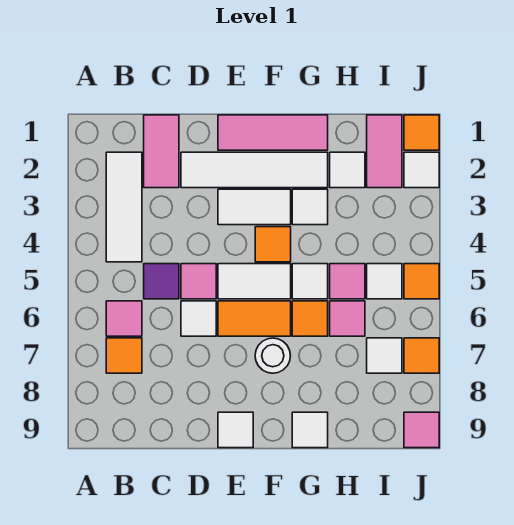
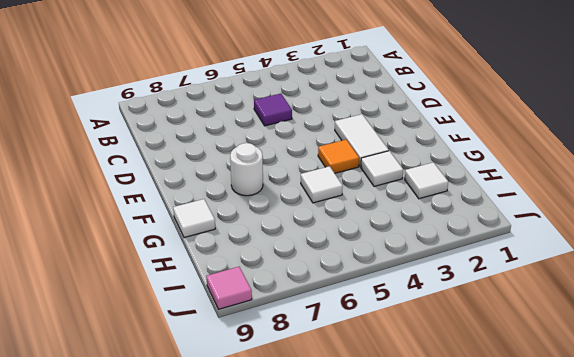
none -> white 1x3 tile [106,152,142,262]
none -> pink 1x1 tile [106,301,142,336]
none -> orange 1x1 tile [106,338,142,373]
none -> pink 1x2 tile [144,115,179,188]

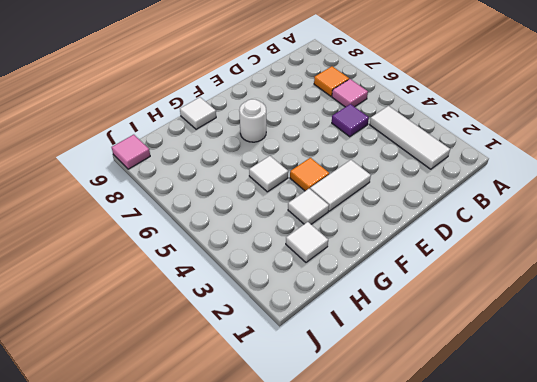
none -> pink 1x2 tile [144,115,179,188]
none -> white 1x4 tile [181,152,328,188]
none -> pink 1x1 tile [181,264,216,299]
none -> white 1x1 tile [181,301,216,336]

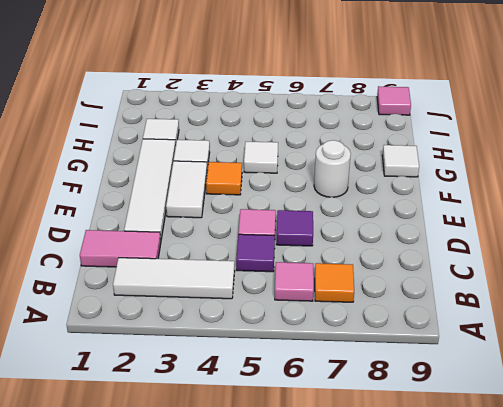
purple 1x1 tile [276,210,313,246] -> white 1x1 tile [181,301,216,336]
none -> pink 1x3 tile [218,115,328,150]
none -> white 1x2 tile [218,264,291,299]
none -> orange 1x2 tile [218,301,291,336]
none -> white 1x1 tile [218,412,253,448]

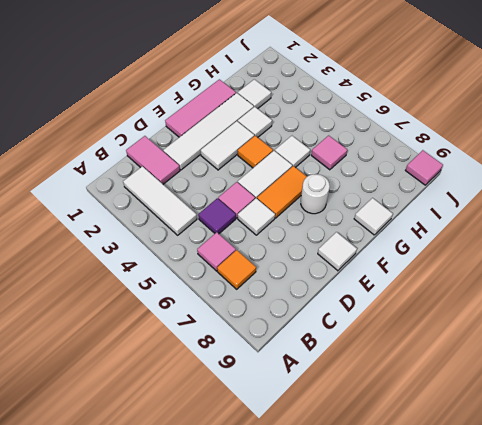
none -> orange 1x1 tile [292,301,328,336]
none -> pink 1x1 tile [330,264,365,299]
none -> pink 1x2 tile [367,115,402,188]
none -> white 1x1 tile [367,264,402,299]

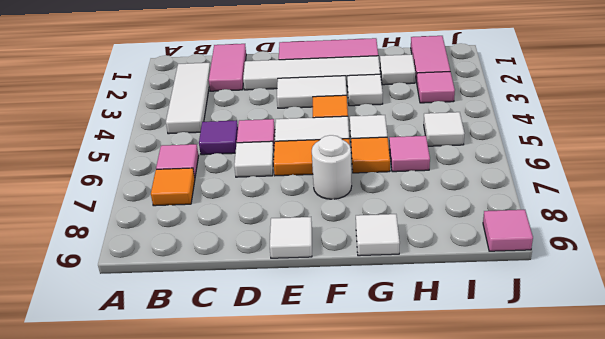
pink 1x1 tile [417,72,455,103] -> pink 1x1 tile moved to [330,264,365,299]
none -> white 1x1 tile [367,338,402,373]
none -> orange 1x1 tile [404,115,439,150]
none -> white 1x1 tile [404,152,439,188]
none -> orange 1x1 tile [404,264,439,299]

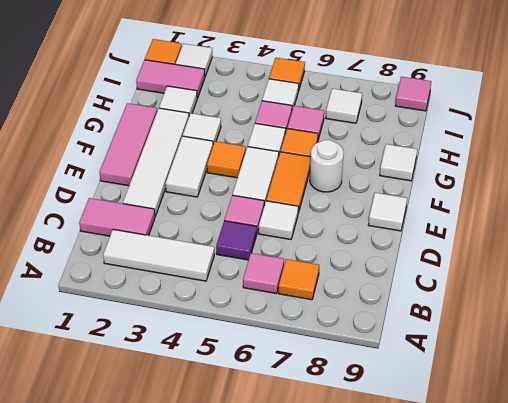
none -> orange 1x1 tile [404,338,439,373]

